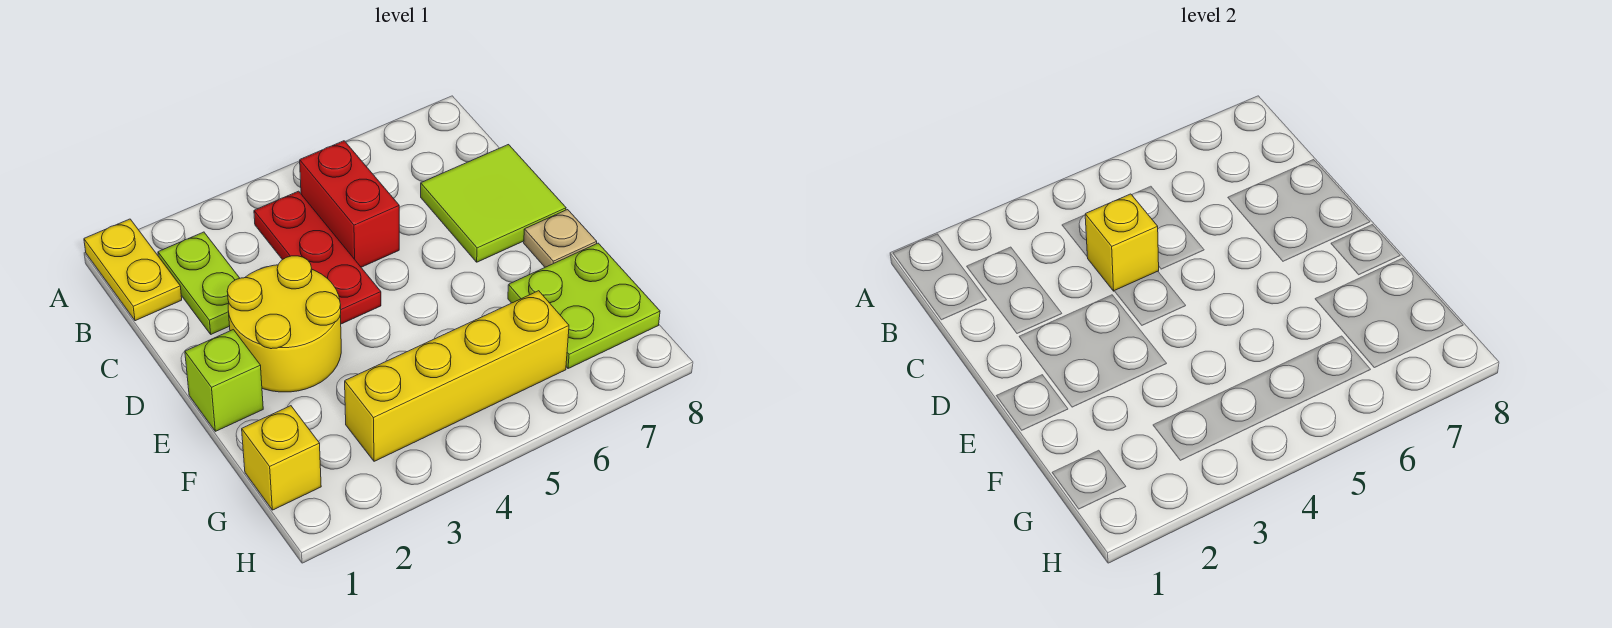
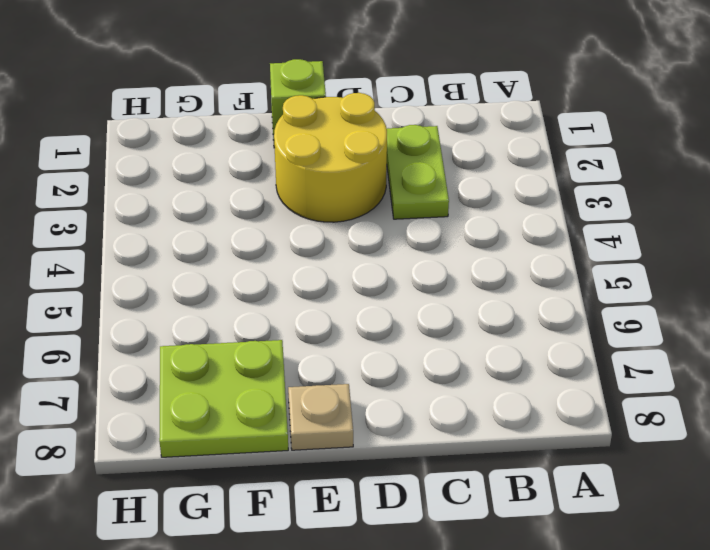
lime 1x2 plate [387,125,449,219] -> lime 1x2 plate turned to [158,232,240,334]
none -> yellow 1x2 plate [84,219,182,321]
none -> red 1x3 plate [254,191,381,324]
none -> red 1x2 brick [300,141,399,267]

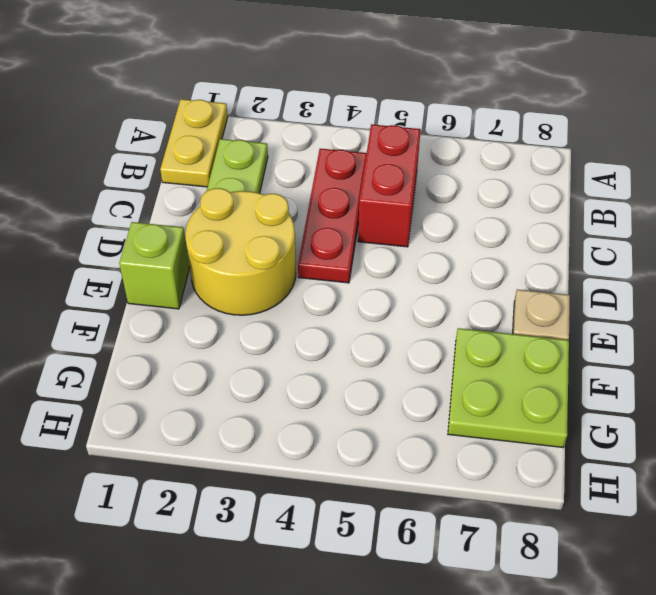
none -> lime 2x2 tile [421,145,566,262]
none -> yellow 1x1 brick [242,406,321,510]
none -> yellow 1x4 brick [345,291,569,461]

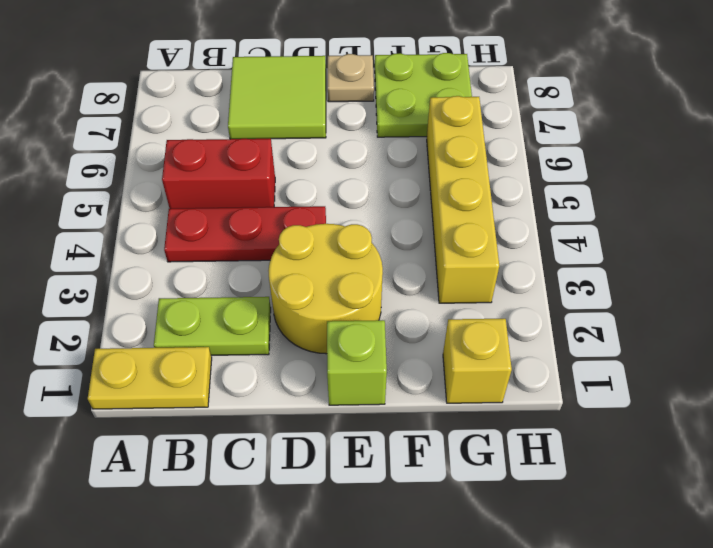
none -> yellow 1x1 brick [1085,194,1159,291]

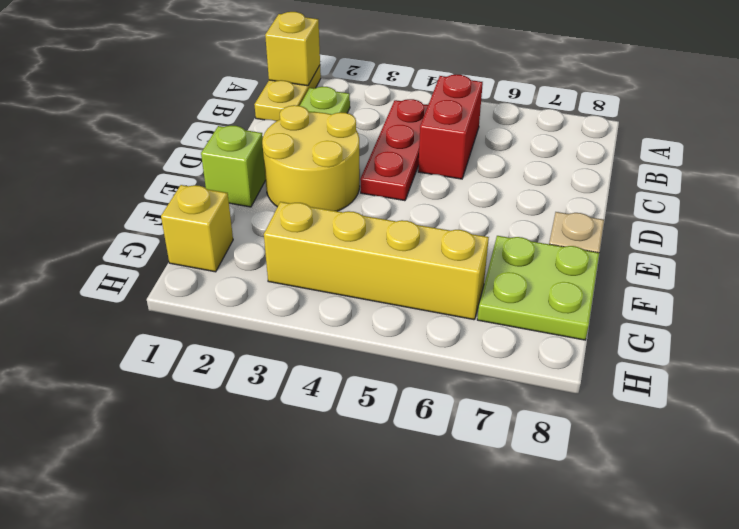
yellow 1x1 brick [265,12,320,86] -> yellow 1x1 brick moved to [1085,194,1159,291]
none -> lime 2x2 tile [421,145,566,262]

